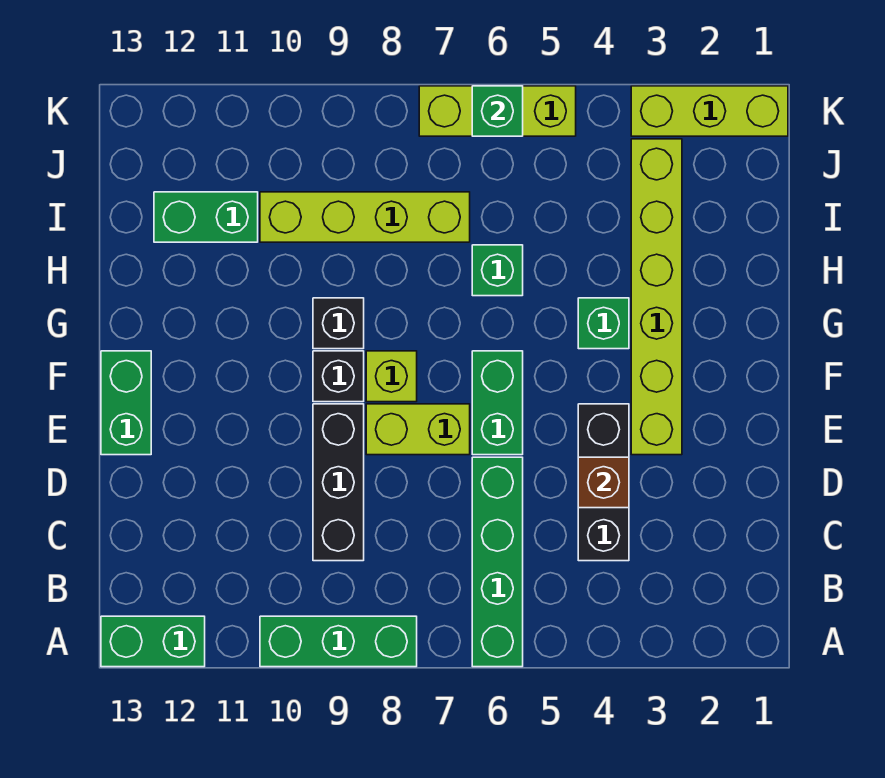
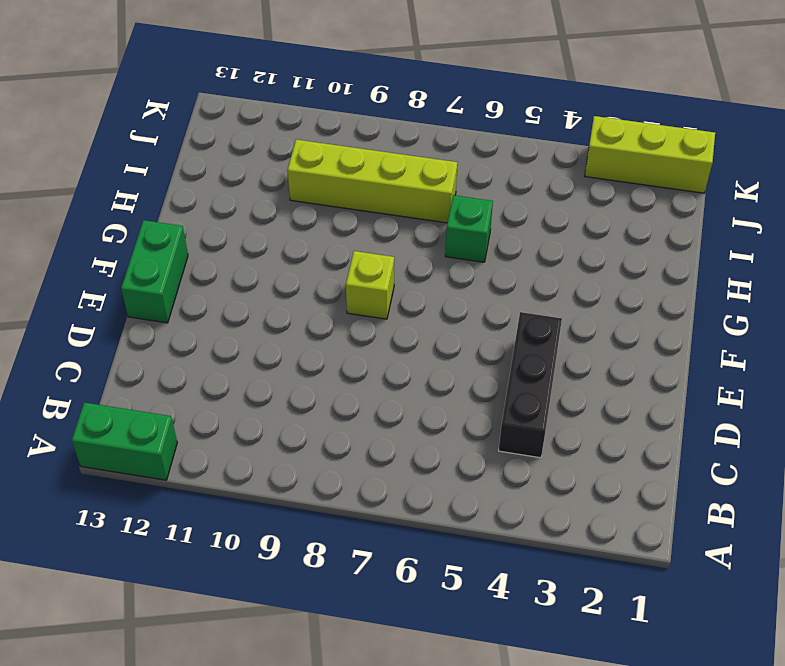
none -> green 1x4 brick [472,457,523,667]
none -> green 1x3 brick [260,616,417,667]
none -> black 1x3 brick [313,404,364,561]

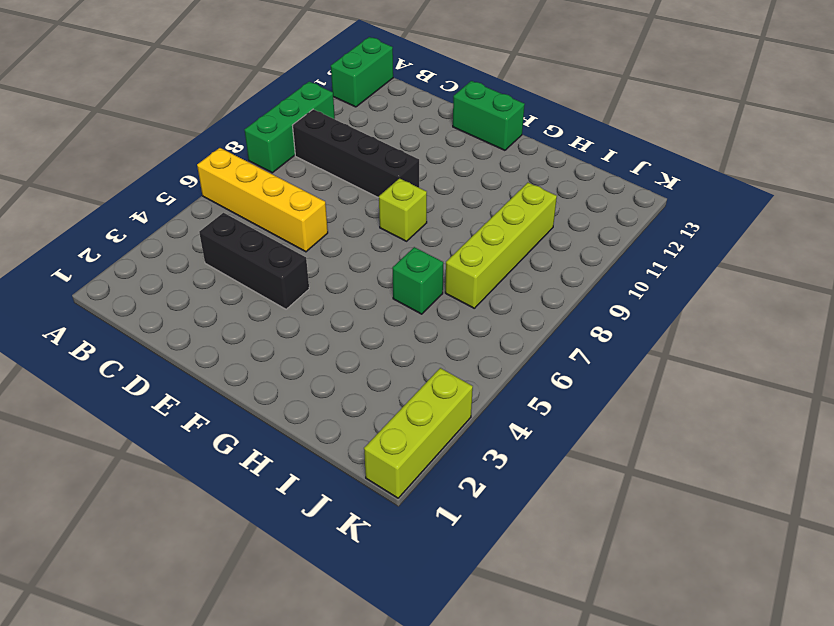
yellow 1x4 brick [197,148,328,252] -> green 1x4 brick [472,457,523,667]
black 1x4 brick [292,109,419,198] -> black 1x3 brick [313,404,364,561]
none -> lime 1x6 brick [631,139,682,455]
none -> green 1x2 brick [472,351,523,455]
none -> lime 1x2 brick [366,404,470,455]

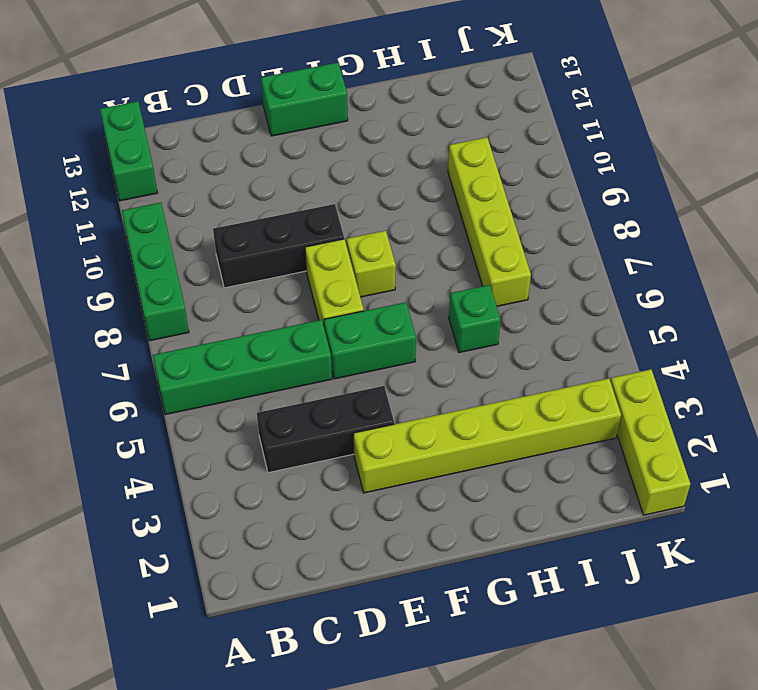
none -> black 1x1 brick [313,351,364,402]
none -> green 1x1 brick [578,298,629,349]
none -> black 1x1 brick [313,298,364,349]

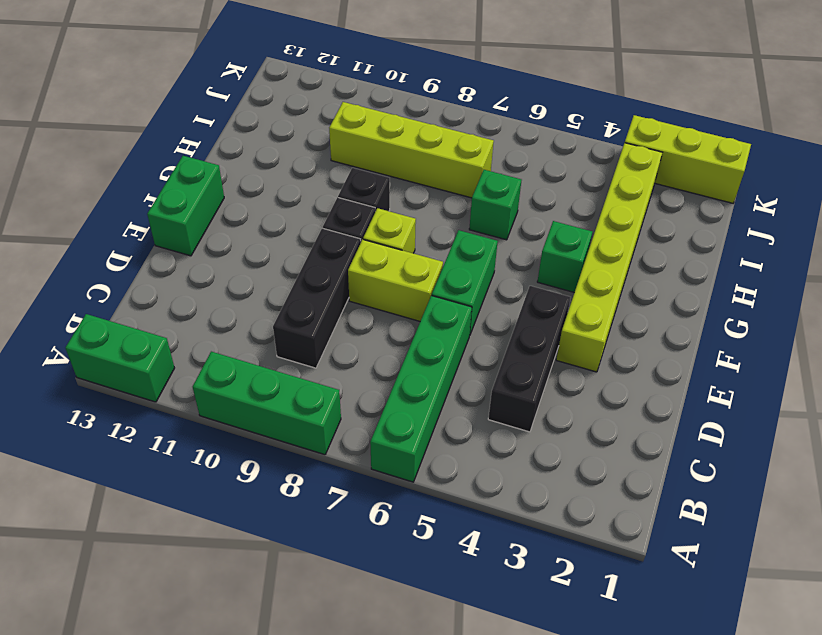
none -> green 1x2 brick [154,192,258,242]
none -> lime 1x3 brick [419,86,576,136]
none -> brown 1x1 brick [578,457,629,508]

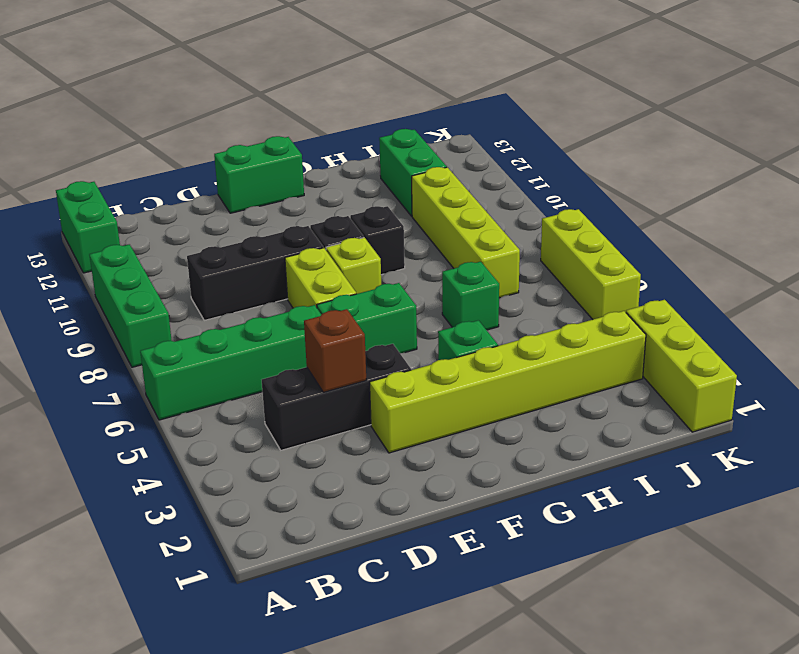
none -> green 1x1 brick [472,86,523,136]

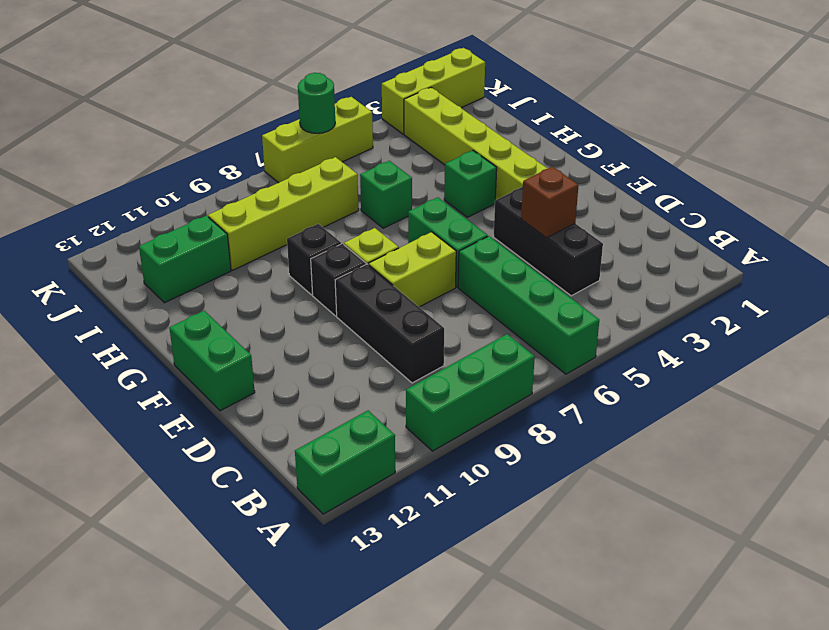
green 1x1 round brick [298,73,335,133] -> green 1x1 brick [472,86,523,136]

